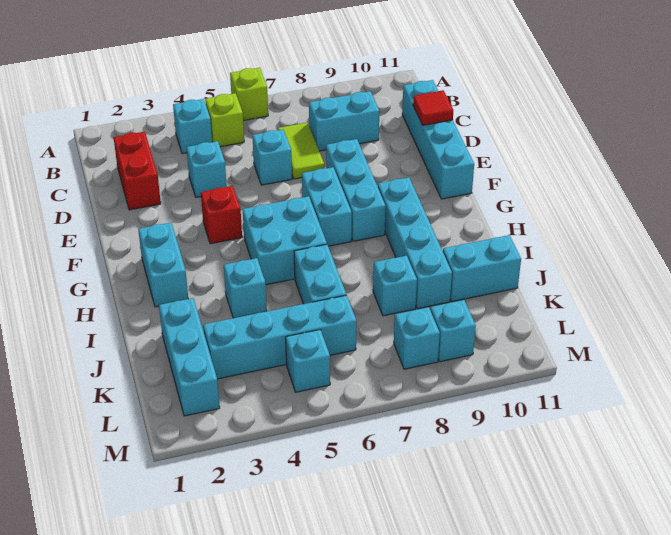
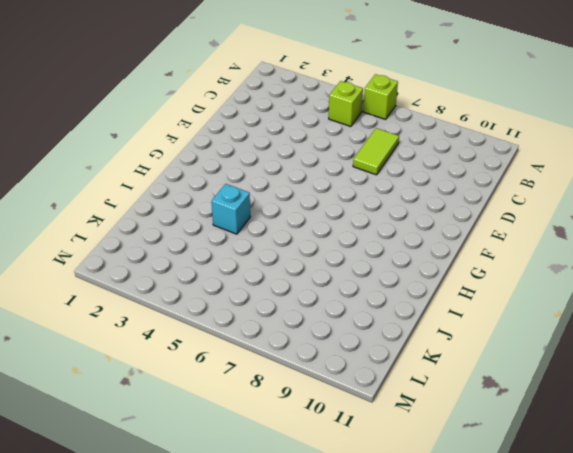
none -> cyan 1x1 brick [173,99,212,154]
none -> red 1x2 brick [114,132,161,210]
none -> cyan 1x2 brick [309,91,379,151]

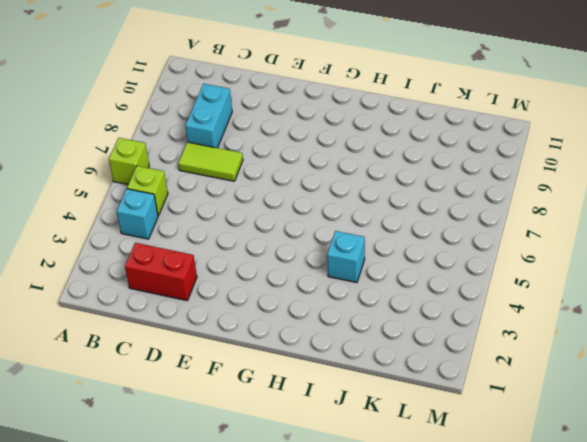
none -> cyan 1x4 brick [402,80,474,199]
none -> cyan 1x1 brick [186,141,227,197]
none -> cyan 1x1 brick [252,129,292,185]

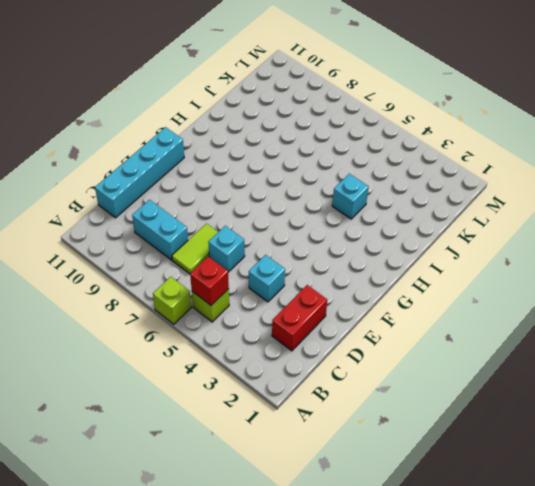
red 1x1 brick [190,257,229,305] -> red 1x1 brick moved to [201,186,242,244]
none -> cyan 1x1 brick [173,99,212,154]
none -> cyan 1x3 brick [326,139,386,241]
none -> cyan 1x2 brick [302,167,352,246]

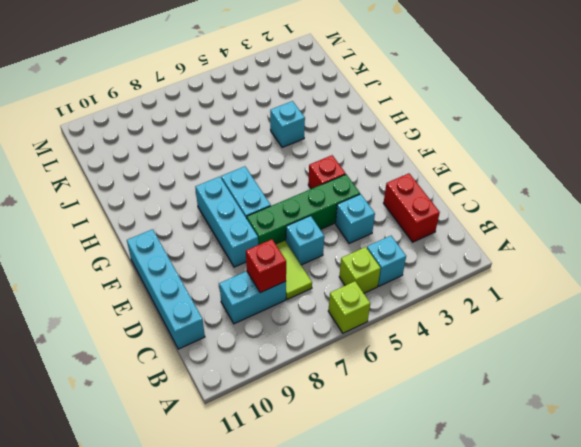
red 1x1 brick [246,239,286,293] -> none
green 1x4 brick [247,174,360,245] -> none
none -> cyan 1x2 brick [138,223,188,307]
none -> cyan 2x2 brick [243,196,327,285]
none -> cyan 1x4 brick [378,177,452,309]

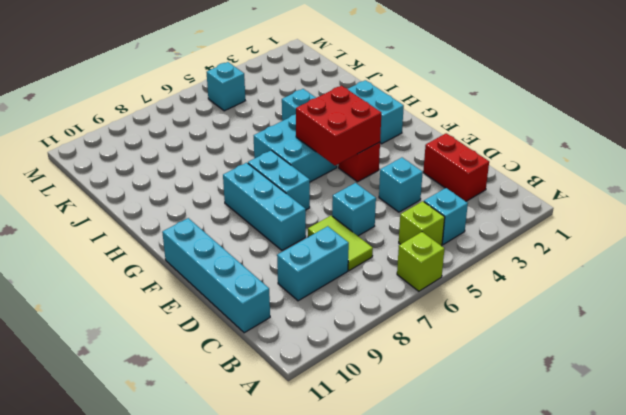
red 2x2 brick [296,86,381,165] -> none
none -> cyan 1x4 brick [378,177,452,309]
none -> cyan 1x2 brick [294,244,346,304]
none -> cyan 1x3 brick [159,298,220,416]

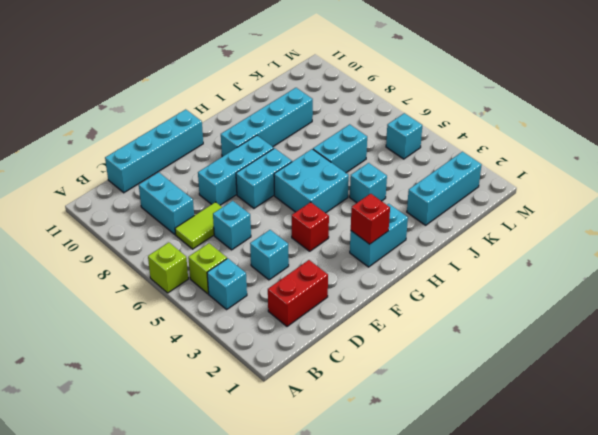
red 1x1 brick [351,194,390,244] -> none
none -> cyan 1x1 brick [373,256,417,316]
none -> cyan 1x2 brick [443,235,521,302]
none -> cyan 1x4 brick [203,295,356,379]

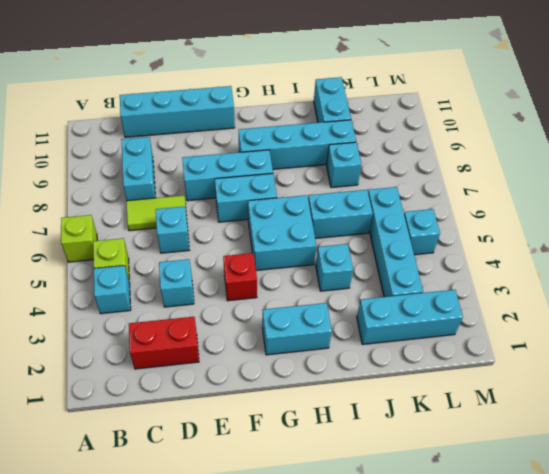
none -> cyan 1x1 brick [394,307,440,369]
none -> cyan 1x1 brick [430,300,476,362]
none -> red 1x1 tile [413,90,453,125]

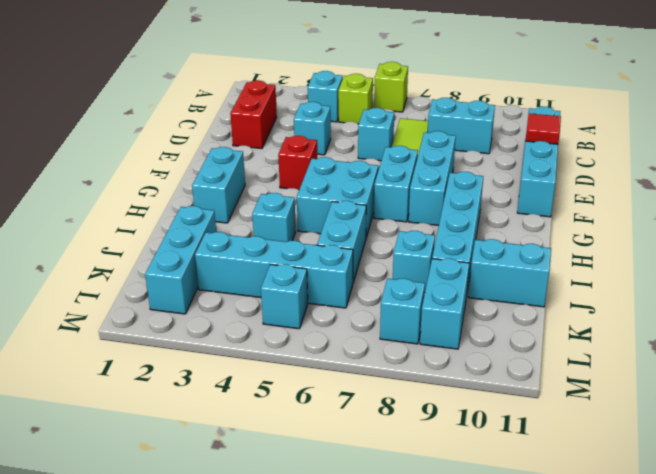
cyan 1x2 brick [420,258,469,349] -> cyan 1x1 brick [430,300,476,362]

